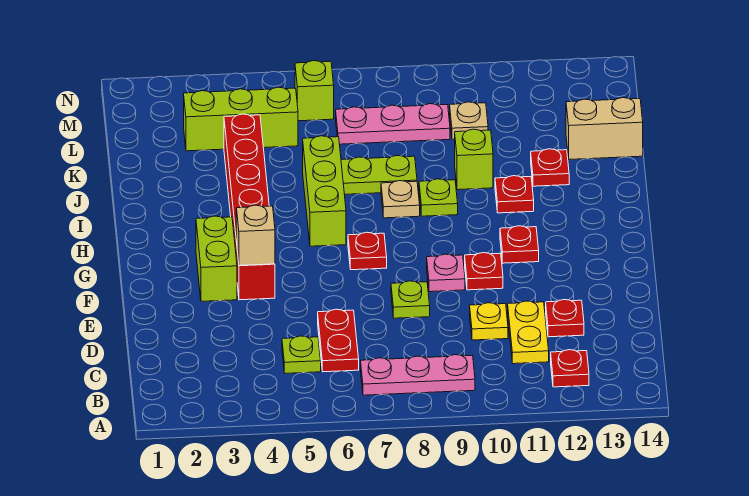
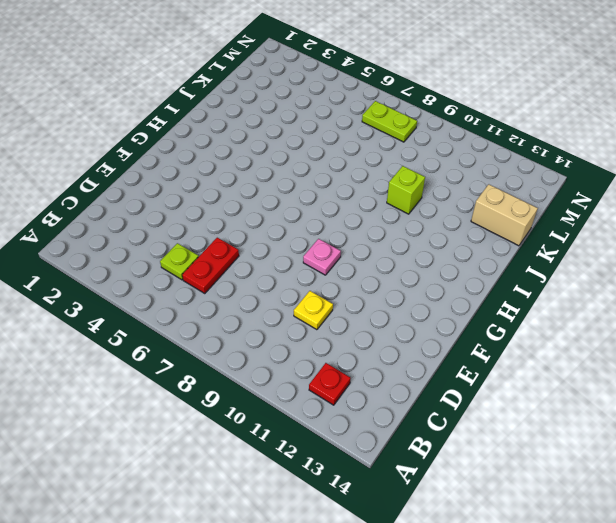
lime 1x2 plate [362,101,417,142] -> lime 1x2 plate moved to [341,156,417,194]
none -> pink 1x3 plate [361,355,475,395]
none -> yellow 1x2 plate [508,301,549,364]
none -> red 1x1 plate [546,299,584,337]

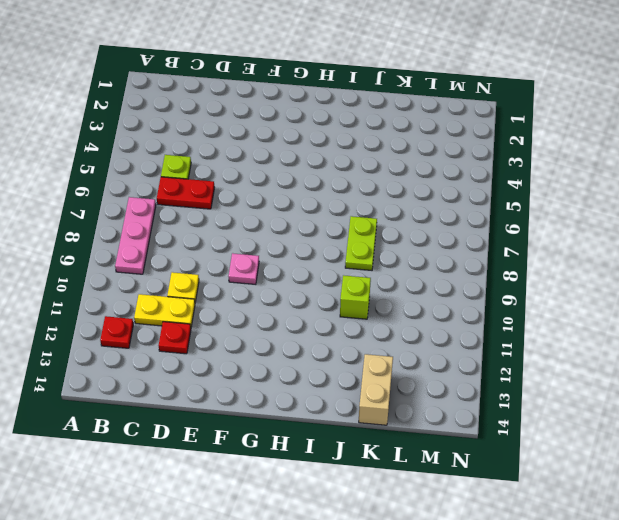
none -> lime 1x1 plate [391,281,430,318]
none -> lime 1x2 brick [196,216,237,301]
none -> red 1x6 brick [224,114,275,300]

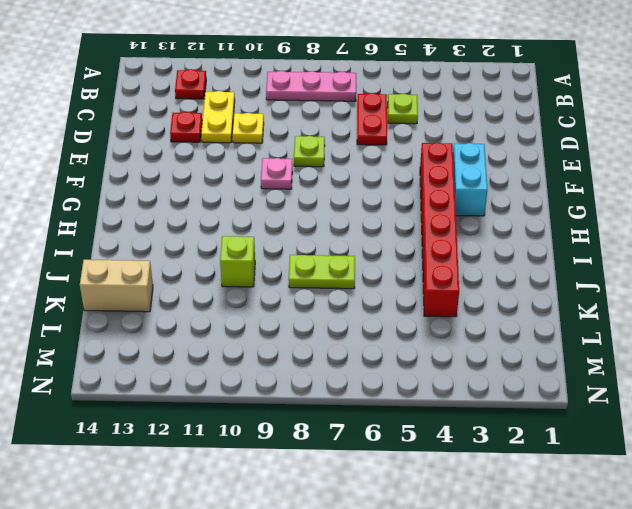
cyan 1x2 brick [453,143,487,216] -> lime 1x2 brick [196,216,237,301]
none -> red 1x1 plate [465,253,503,290]
none -> red 1x1 plate [348,232,387,270]
none -> red 1x1 plate [500,226,539,263]

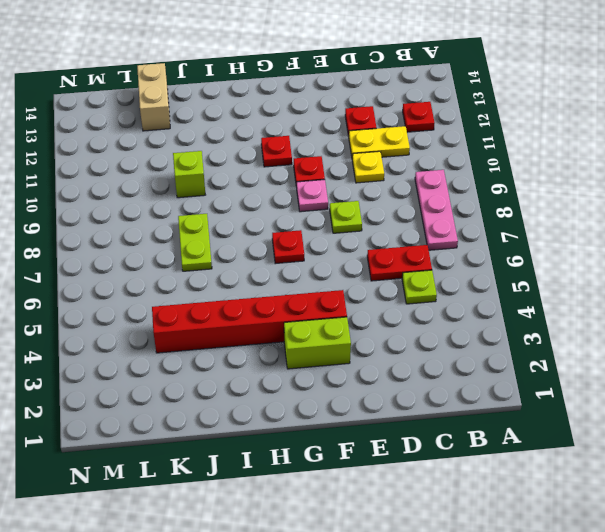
none -> lime 1x3 brick [303,136,346,246]
none -> tan 1x1 plate [381,181,420,218]
none -> lime 1x1 plate [419,179,458,216]

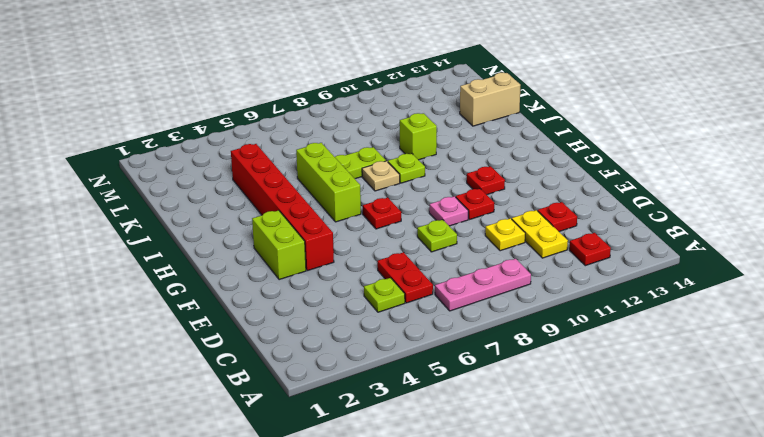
none -> red 1x1 plate [495,176,534,213]
none -> red 1x1 plate [531,149,569,186]
none -> lime 1x3 brick [184,87,298,151]

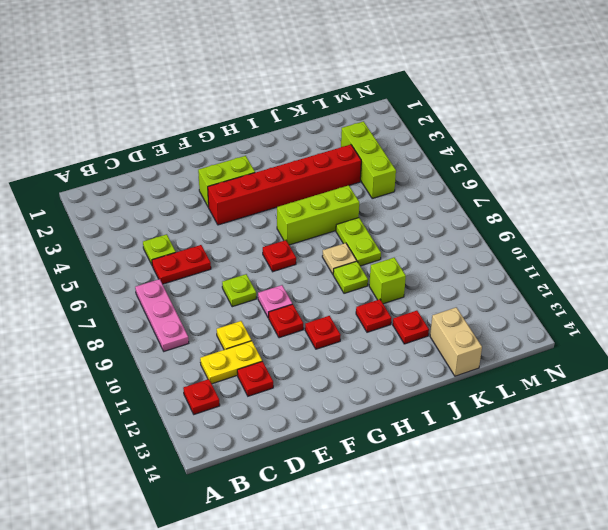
none -> pink 1x3 plate [336,104,450,144]
none -> tan 1x1 plate [450,102,488,139]
none -> lime 1x1 brick [295,61,334,121]

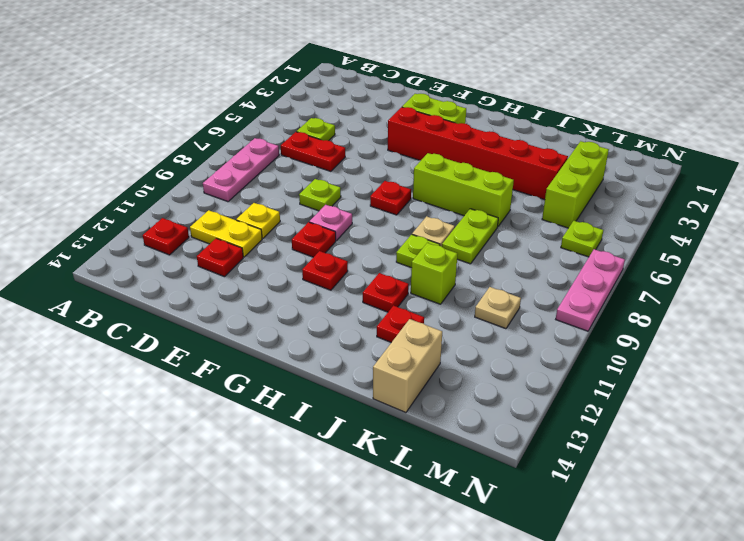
lime 1x1 plate [561,221,603,257] -> lime 1x1 brick [295,61,334,121]
pink 1x3 plate [556,249,625,331] -> pink 1x3 plate moved to [336,104,450,144]
none -> tan 1x1 brick [236,205,275,266]

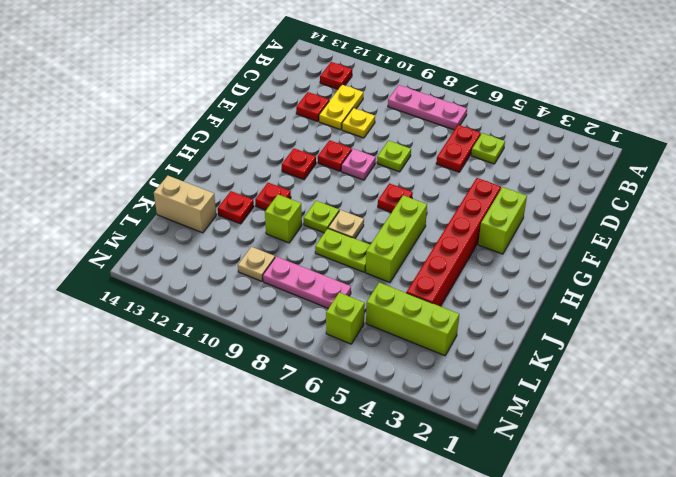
none -> tan 1x1 brick [236,205,275,266]

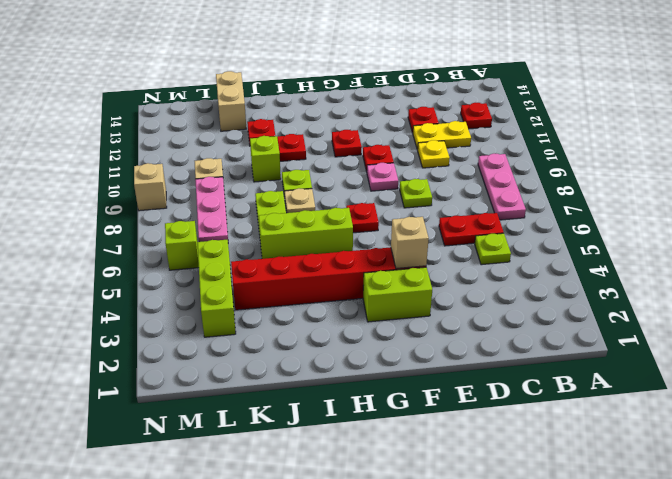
tan 1x1 brick [134,163,167,211] -> none

